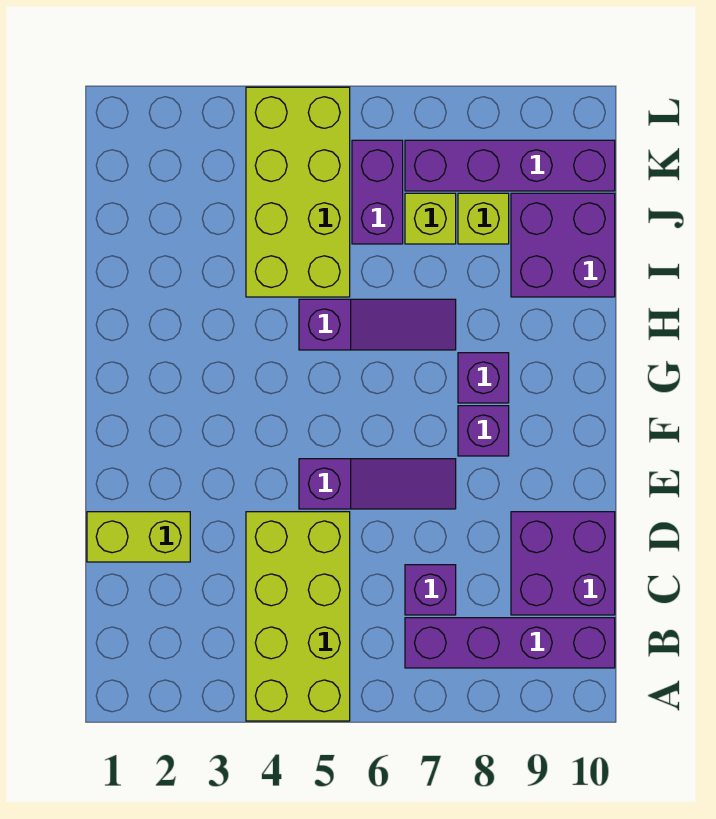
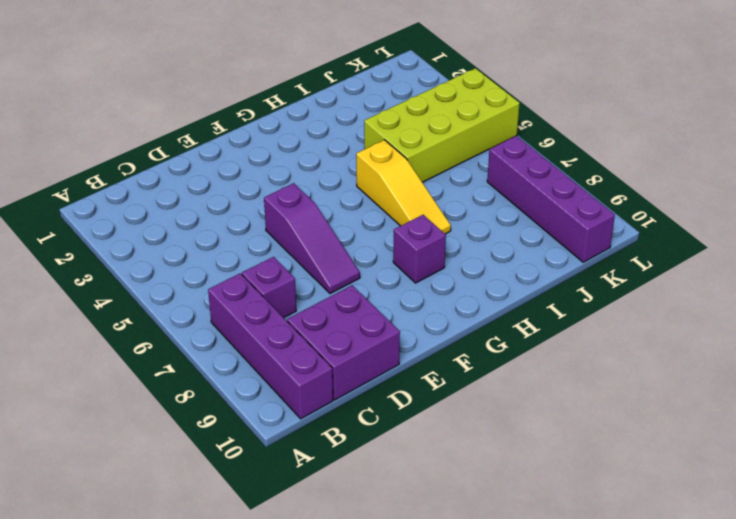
yellow 1x3 slope [356,140,451,234] -> purple 1x3 slope [299,299,456,350]
none -> lime 2x4 brick [246,512,350,721]
none -> lime 1x2 brick [87,512,190,562]
none -> purple 1x1 brick [458,406,509,456]

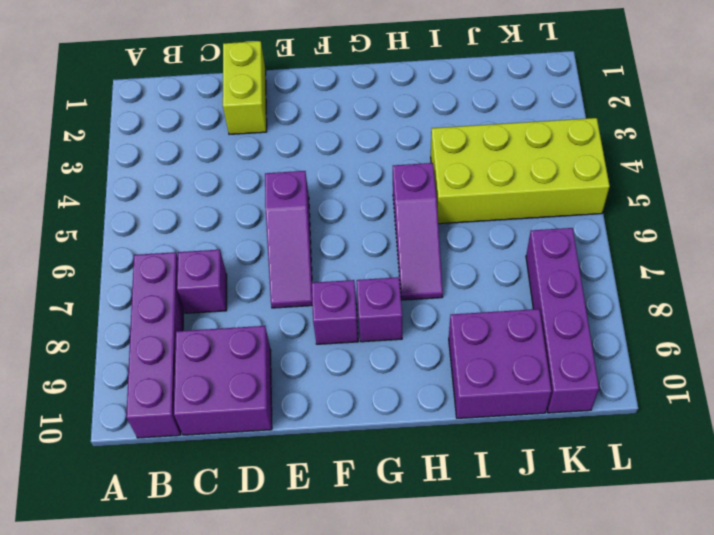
none -> lime 2x4 brick [246,512,350,721]
none -> purple 1x2 brick [352,140,403,244]
none -> lime 1x1 brick [405,193,456,244]

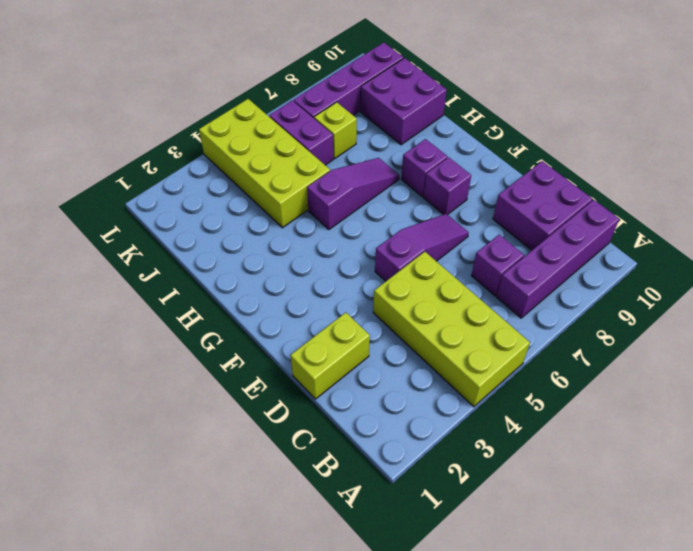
none -> lime 1x1 brick [458,193,509,244]

